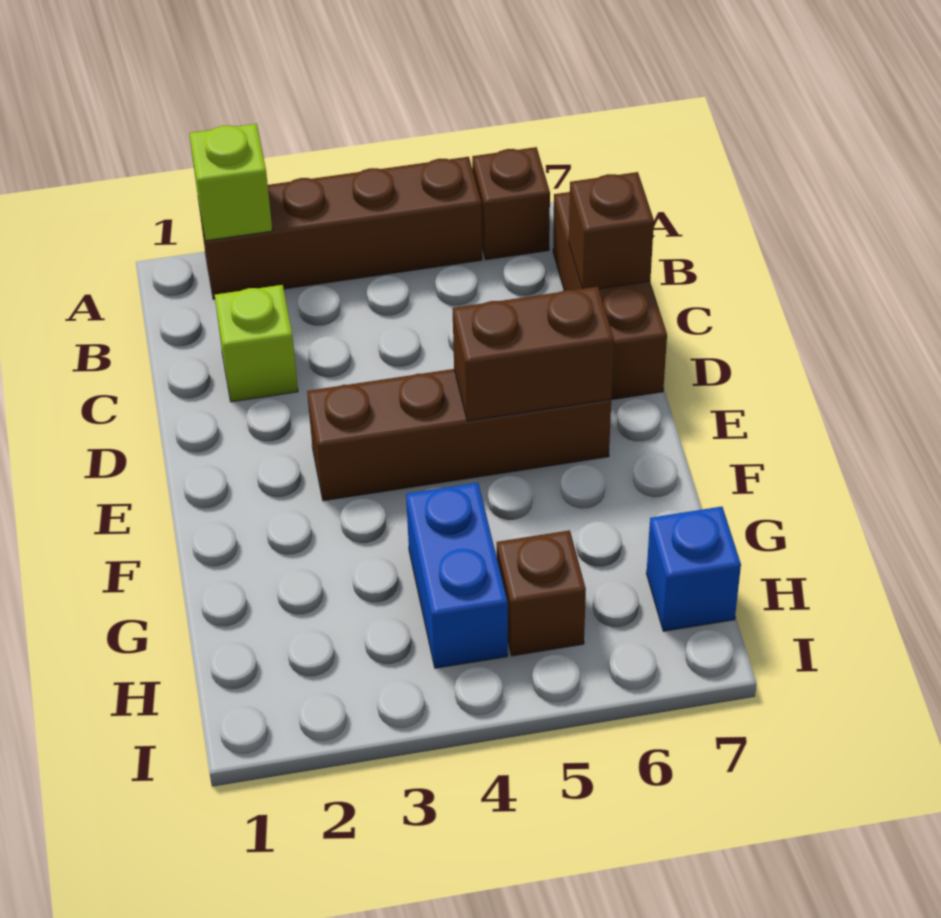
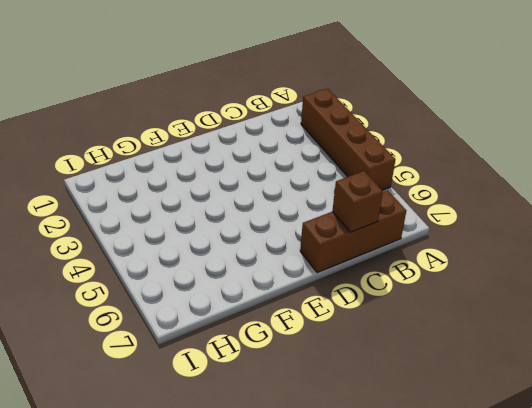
none -> brown 1x1 brick [472,147,550,260]
none -> lime 1x1 brick [215,285,298,402]

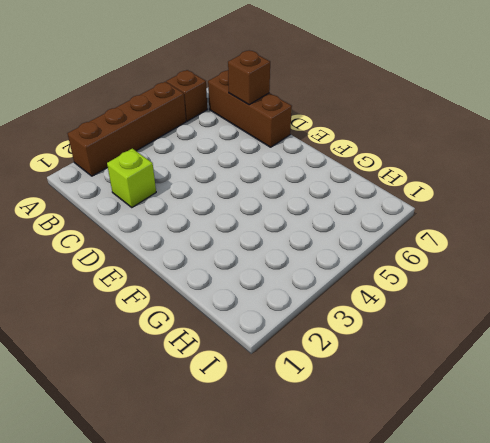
none -> brown 1x4 brick [307,369,611,501]
none -> blue 1x2 brick [406,483,508,668]

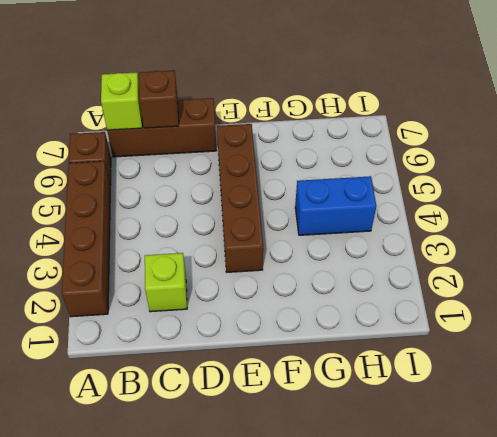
lime 1x1 brick [101,72,142,130] -> lime 1x1 brick moved to [189,124,272,241]
none -> brown 1x1 brick [497,530,586,656]
none -> blue 1x1 brick [646,507,741,631]

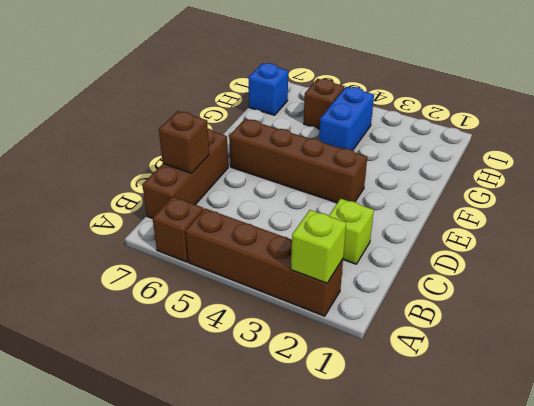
none -> brown 1x2 brick [452,287,614,421]

